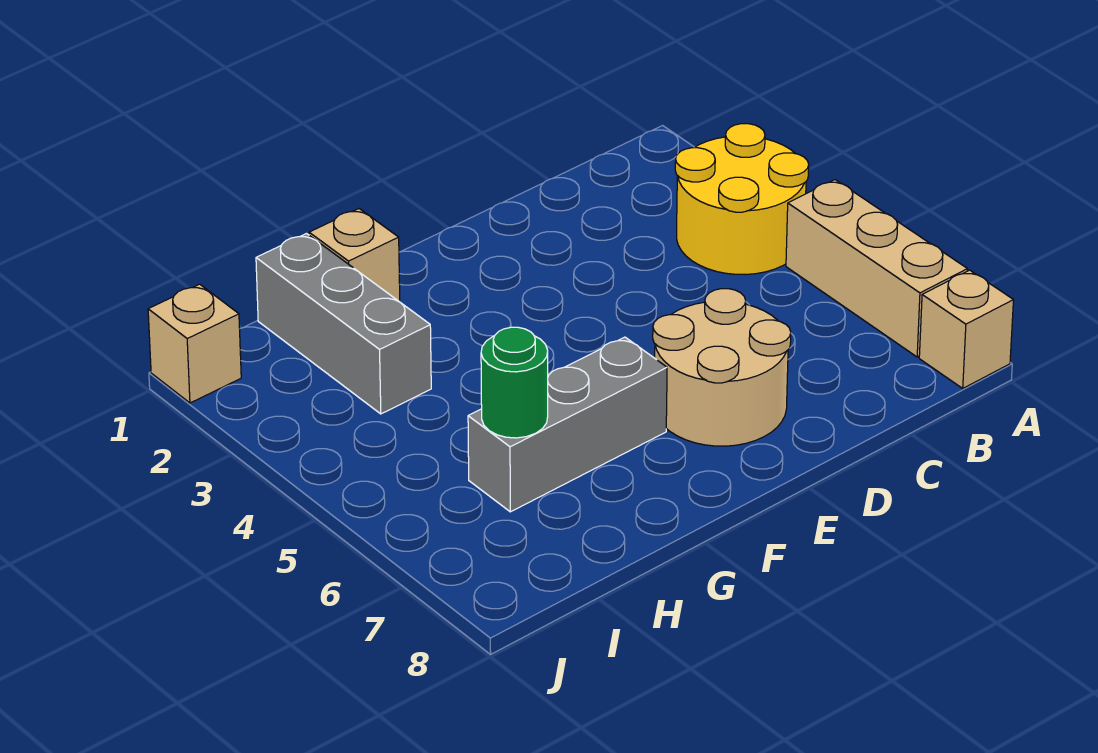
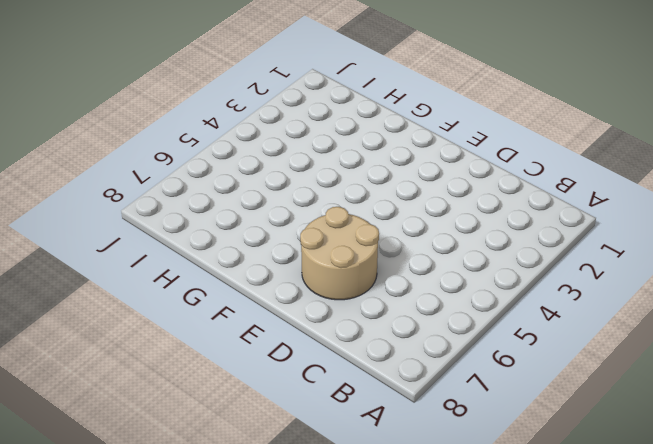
none -> yellow 2x2 round brick [675,124,809,275]
none -> tan 1x3 brick [786,180,967,357]

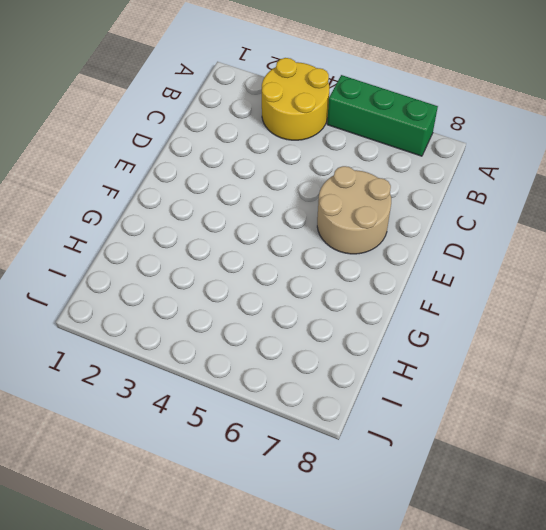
green 1x3 brick [327,75,438,156] -> tan 1x3 brick [786,180,967,357]
none -> tan 1x1 brick [919,270,1013,388]
none -> grey 1x3 brick [468,337,667,512]

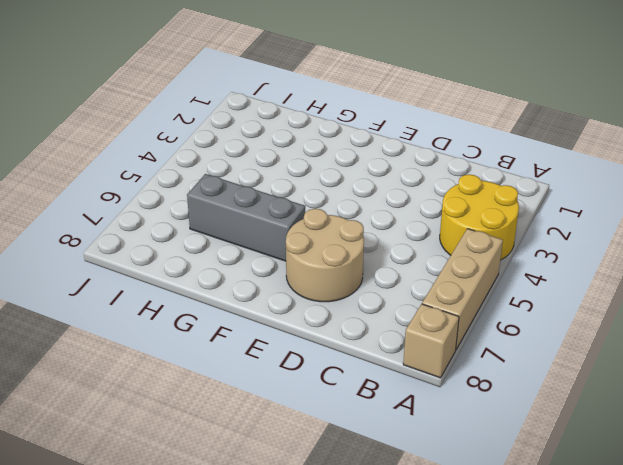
none -> tan 1x1 brick [309,209,400,301]
none -> grey 1x3 brick [256,234,431,414]

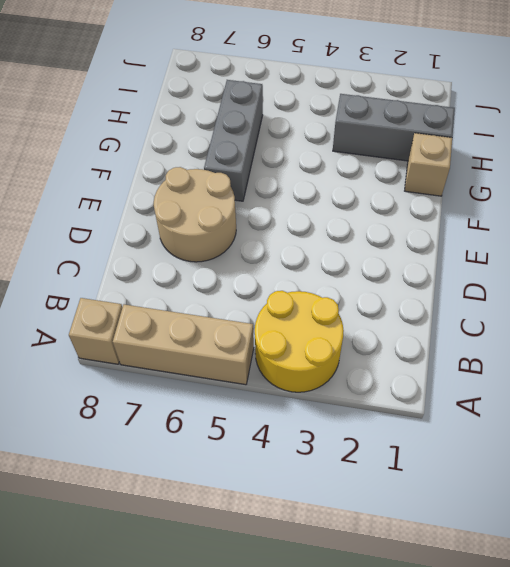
none -> tan 1x1 brick [148,284,241,403]
none -> green 1x1 round brick [481,327,548,438]

